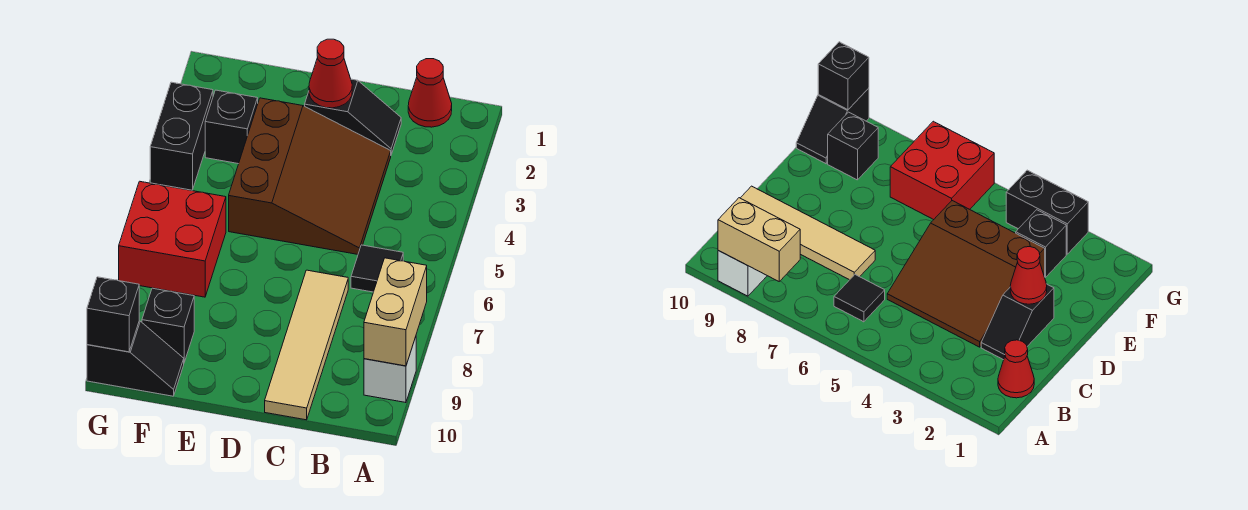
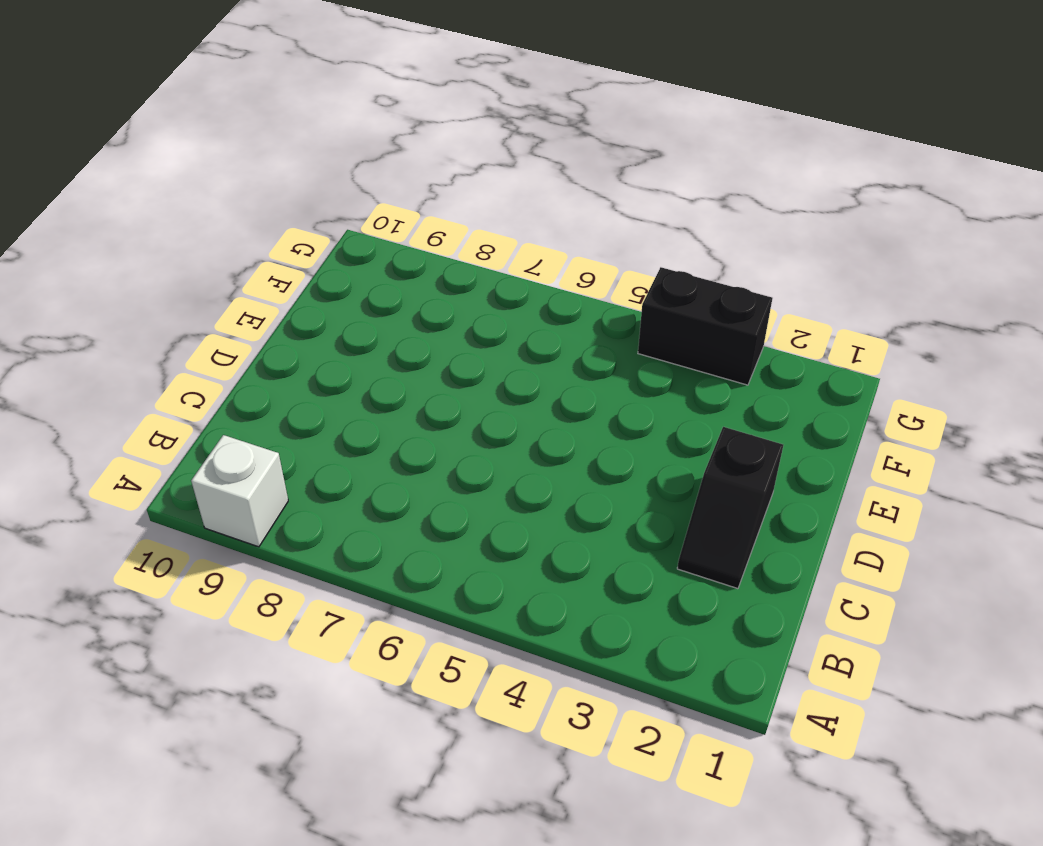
none -> red 1x1 cone [408,59,452,127]
none -> black 1x1 tile [351,245,403,292]
none -> brown 3x3 slope [229,98,391,254]

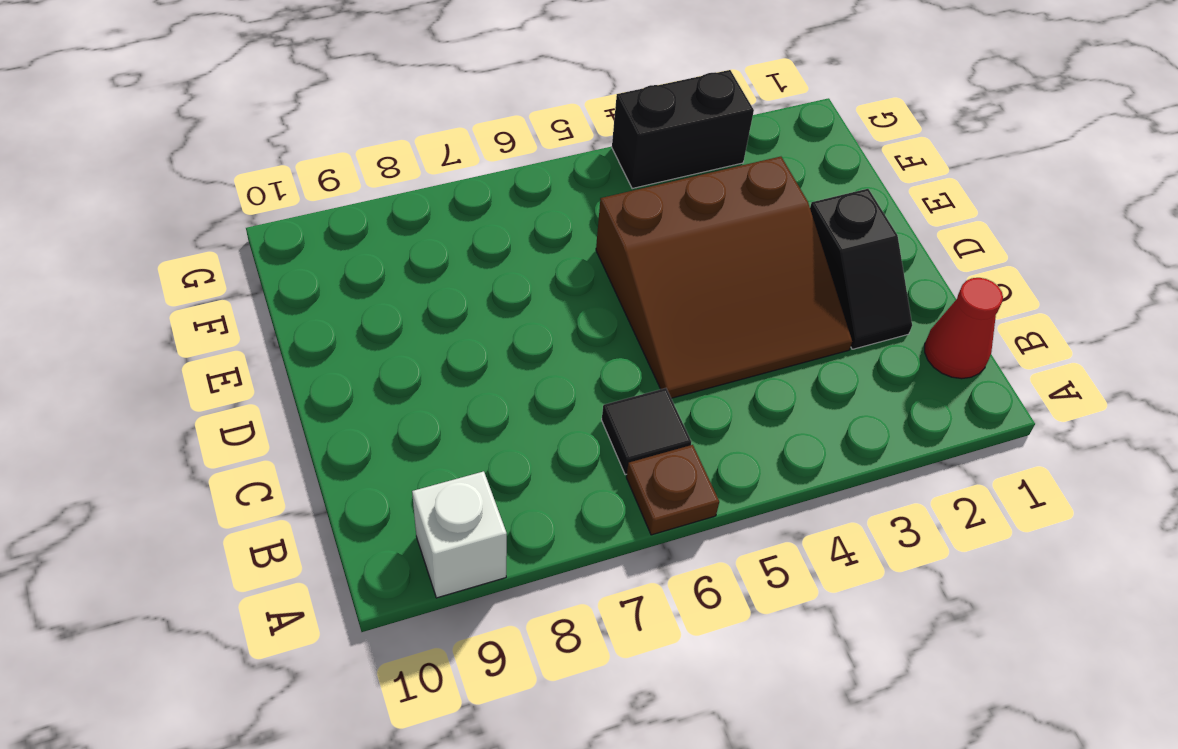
brown 1x1 plate [626,445,719,535] -> none
none -> tan 1x4 tile [265,270,348,420]
none -> black 1x1 brick [205,90,258,164]
none -> red 2x2 brick [119,181,226,297]

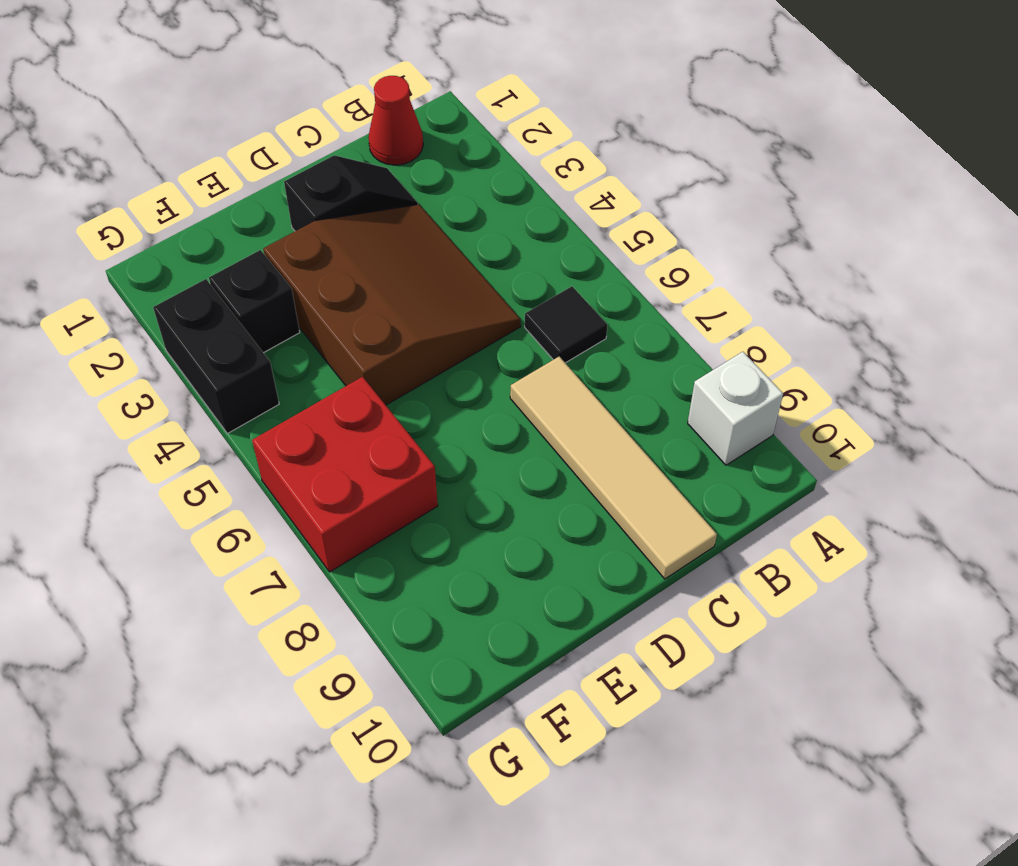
none -> black 1x1 brick [142,288,194,362]
none -> black 1x2 slope [87,321,184,396]
none -> tan 1x2 brick [364,258,427,366]

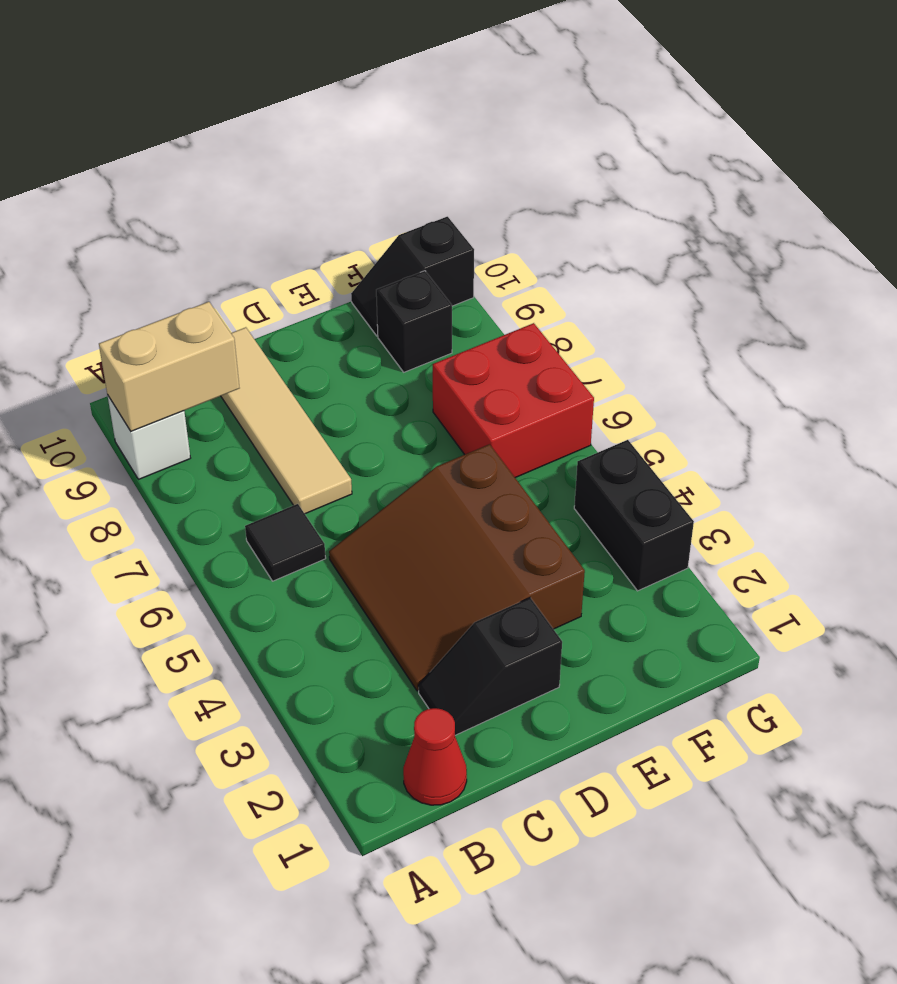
tan 1x2 brick [99,302,239,431] -> tan 1x2 brick turned to [364,258,427,366]
none -> black 1x1 brick [205,90,258,164]
none -> red 1x1 cone [309,39,352,108]
none -> black 1x1 brick [87,277,139,352]

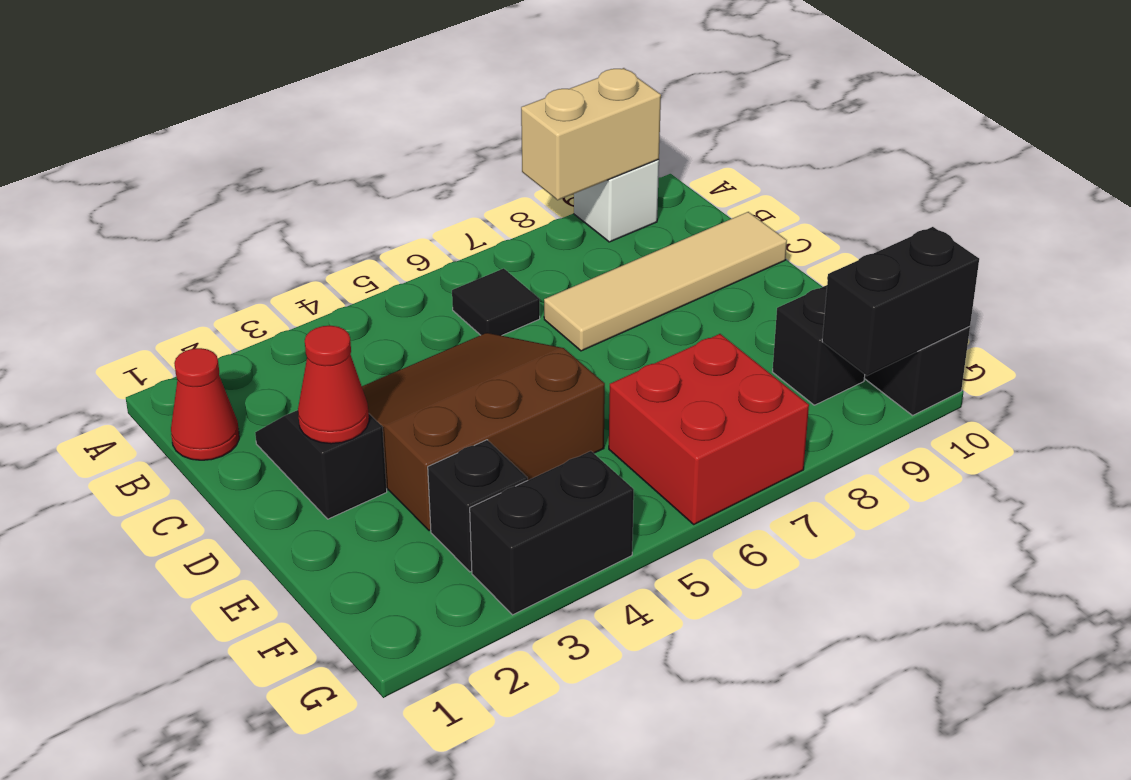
black 1x2 brick [822,227,979,376] -> black 1x1 brick [87,277,139,352]

